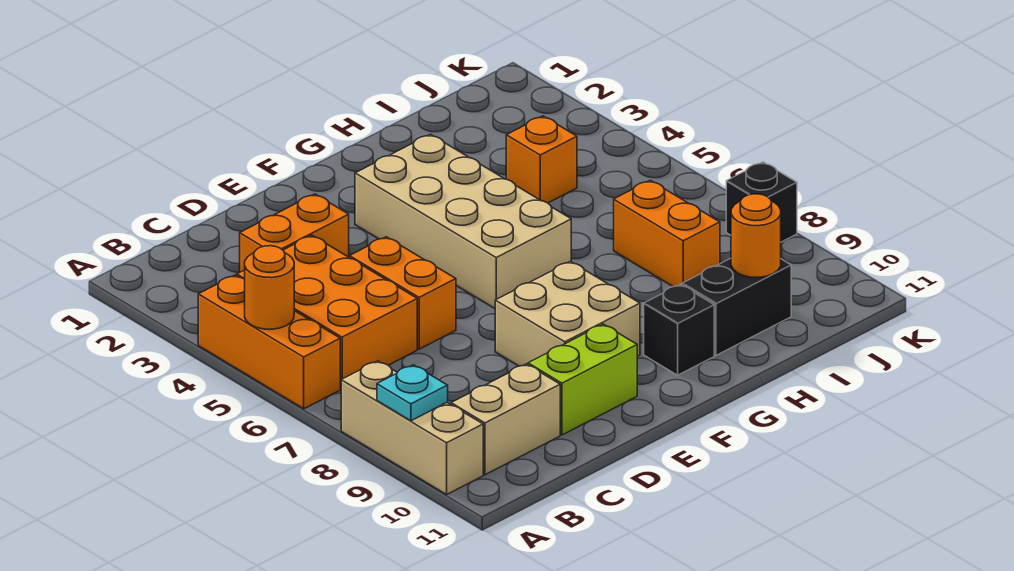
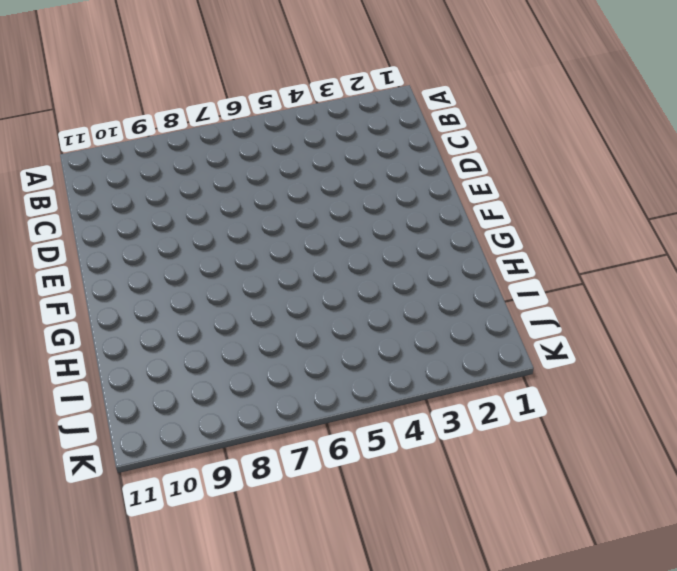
none -> orange 1x3 brick [198,275,340,409]
none -> tan 1x3 brick [341,361,483,495]
none -> orange 2x3 brick [237,235,417,388]

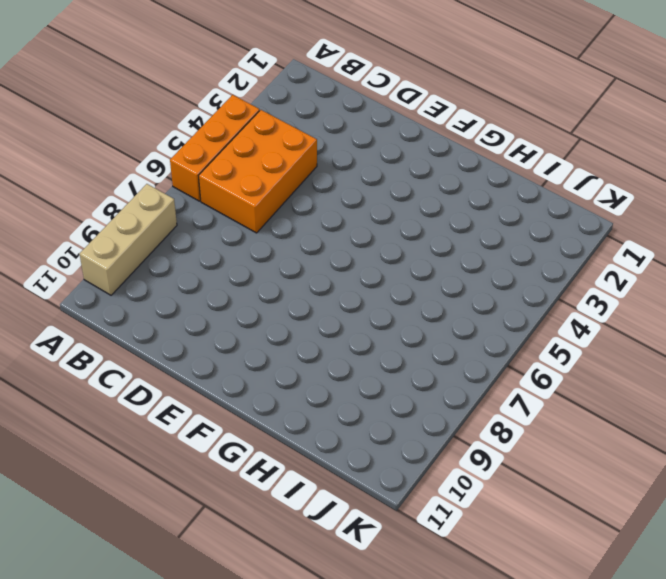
none -> tan 1x2 brick [451,364,560,475]
none -> orange 1x2 brick [240,194,349,272]
none -> orange 1x2 brick [350,237,456,349]

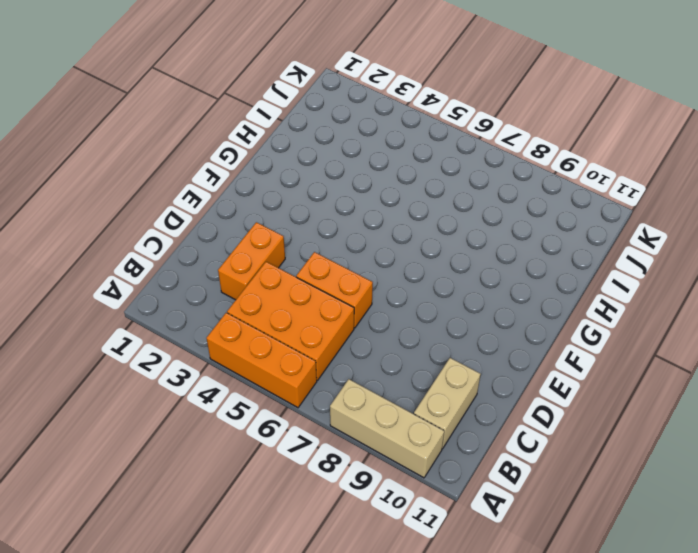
none -> lime 1x2 brick [528,324,637,435]
none -> tan 2x2 brick [495,261,640,366]
none -> tan 2x4 brick [355,134,571,308]

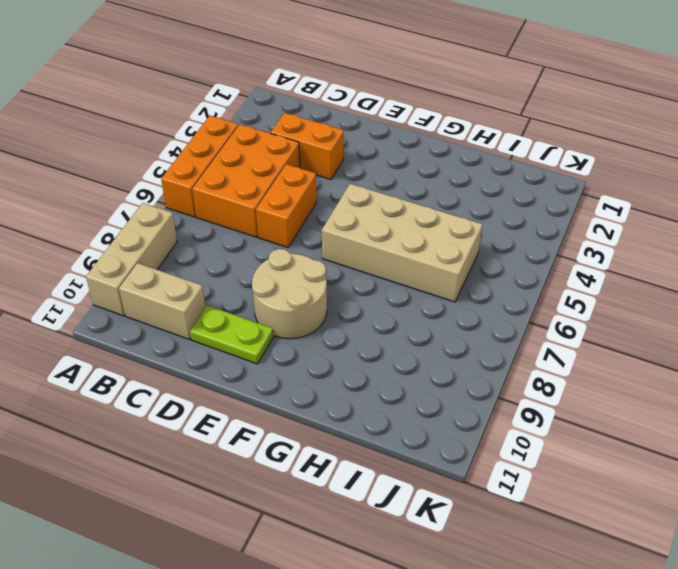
lime 1x2 plate [190,305,274,364] -> lime 1x2 brick [528,324,637,435]
tan 2x2 round brick [252,249,327,339] -> tan 2x2 brick [495,261,640,366]
tan 2x4 brick [322,184,483,302] -> tan 2x4 brick turned to [355,134,571,308]
none -> black 1x1 brick [644,284,714,375]
none -> black 1x2 brick [682,258,791,355]
none -> orange 1x1 brick [506,116,577,203]

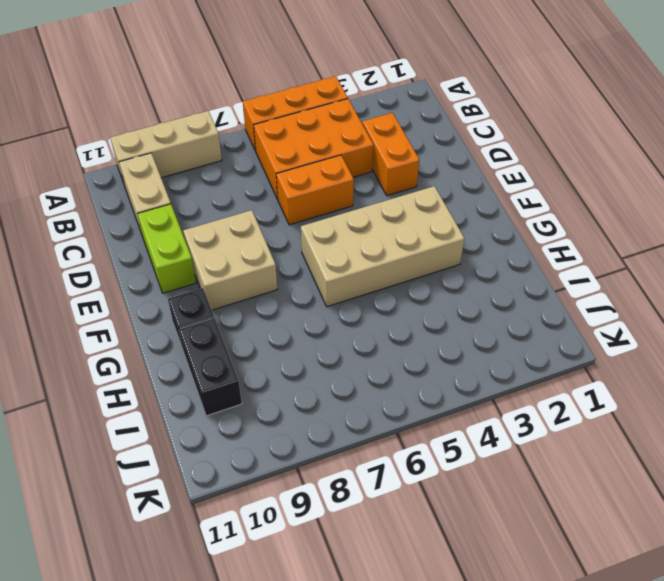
none -> orange 1x1 brick [506,116,577,203]
none -> orange 1x2 brick [614,180,720,287]
none -> black 1x1 brick [726,162,797,242]

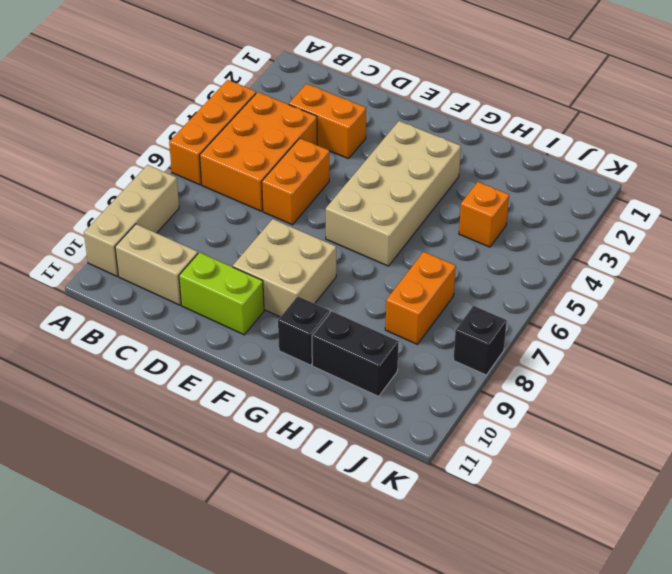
none -> orange 1x1 round brick [245,246,294,329]
none -> cyan 1x1 plate [377,365,448,421]
none -> orange 1x1 round brick [731,194,781,277]

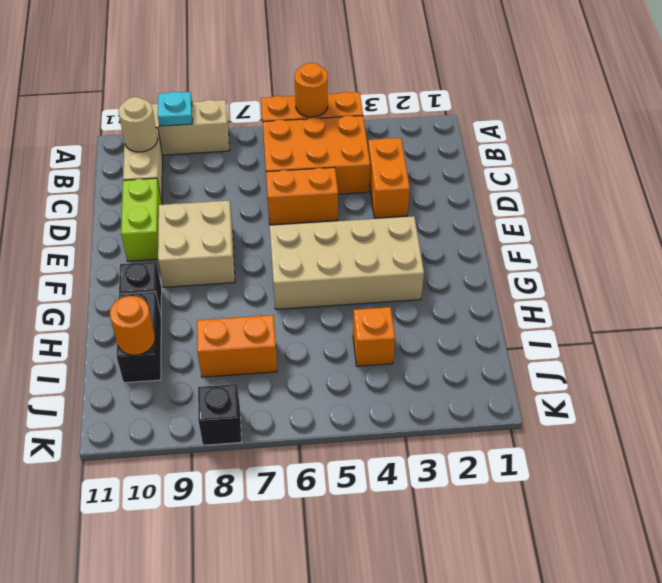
tan 1x1 round brick [118,97,158,152] -> none

